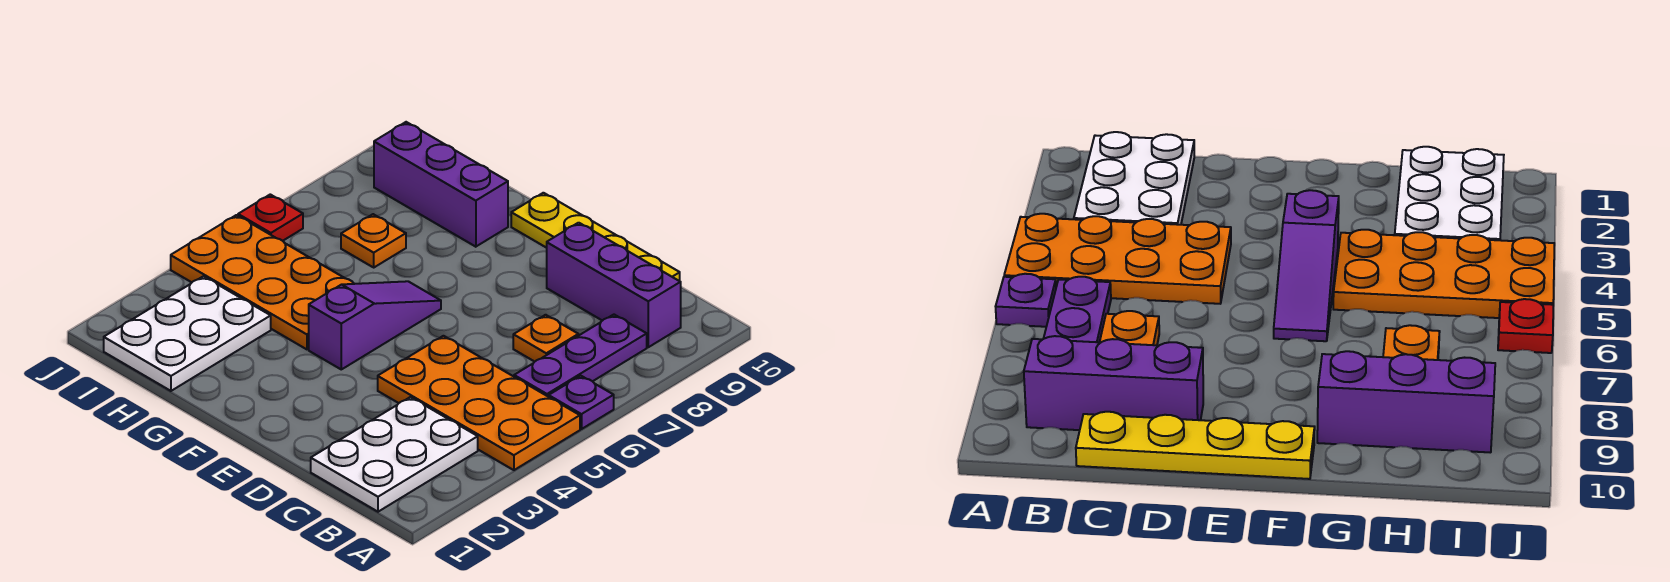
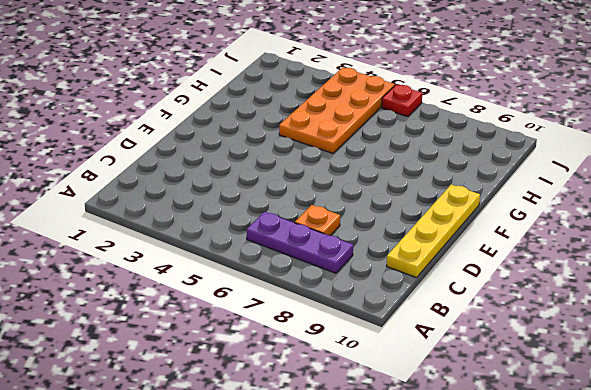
none -> orange 2x4 plate [378,336,580,470]
none -> purple 1x1 plate [549,376,614,429]
none -> white 2x3 plate [311,397,478,512]

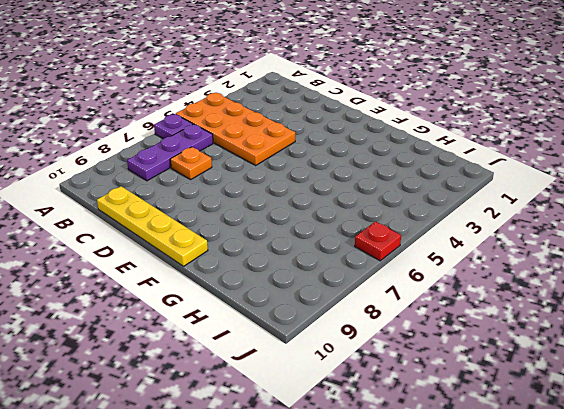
none -> white 2x3 plate [311,397,478,512]
none -> purple 1x3 brick [547,223,681,347]
none -> purple 1x3 slope [309,281,441,369]

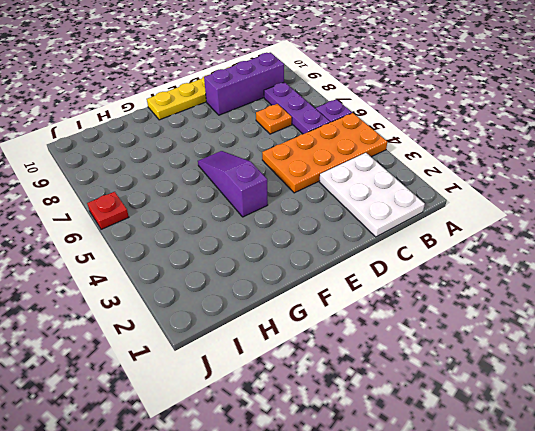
none -> orange 2x4 plate [171,215,354,349]
none -> purple 1x3 brick [374,122,508,247]
none -> white 2x3 plate [104,276,271,391]

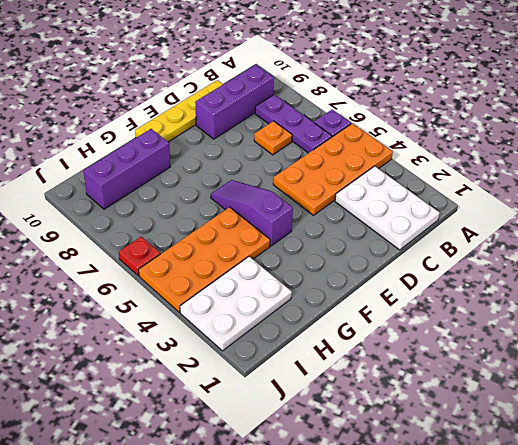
white 2x3 plate [180,257,292,351] -> white 2x3 plate turned to [104,276,271,391]
none -> orange 1x1 plate [341,214,406,267]

